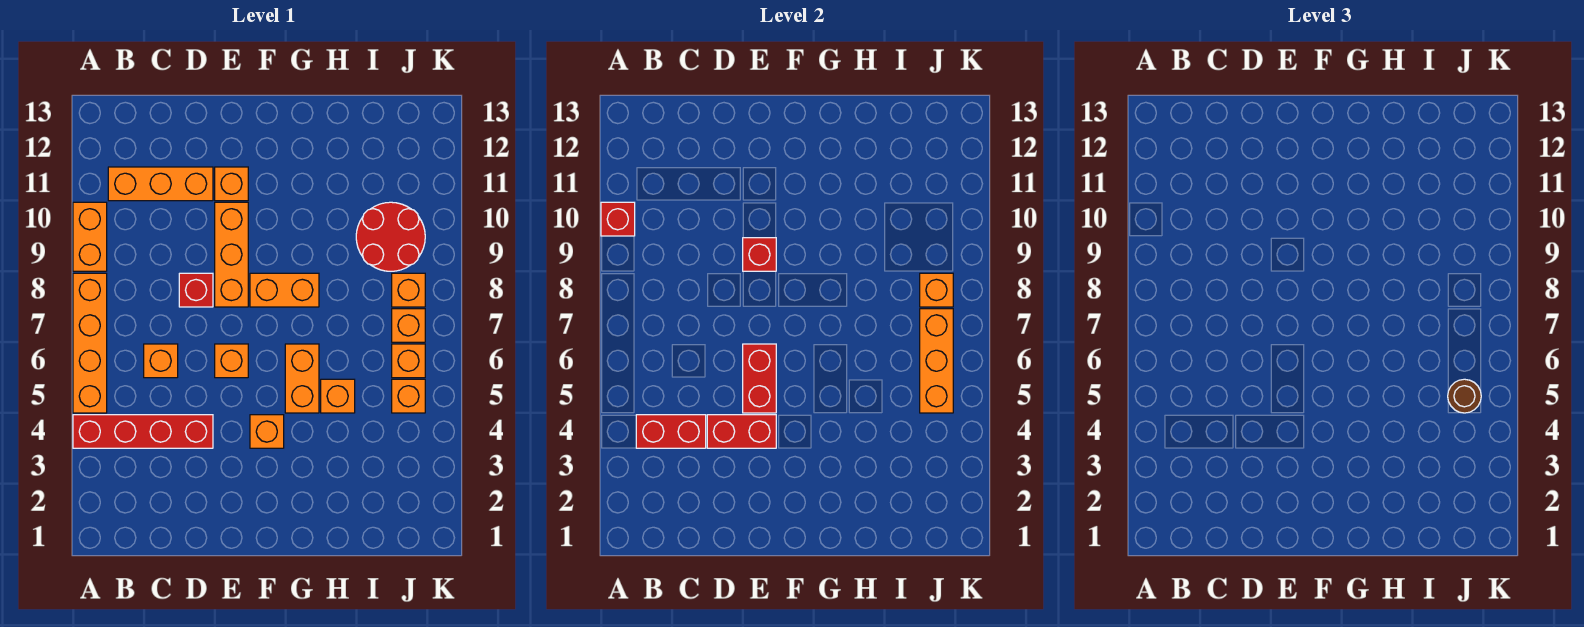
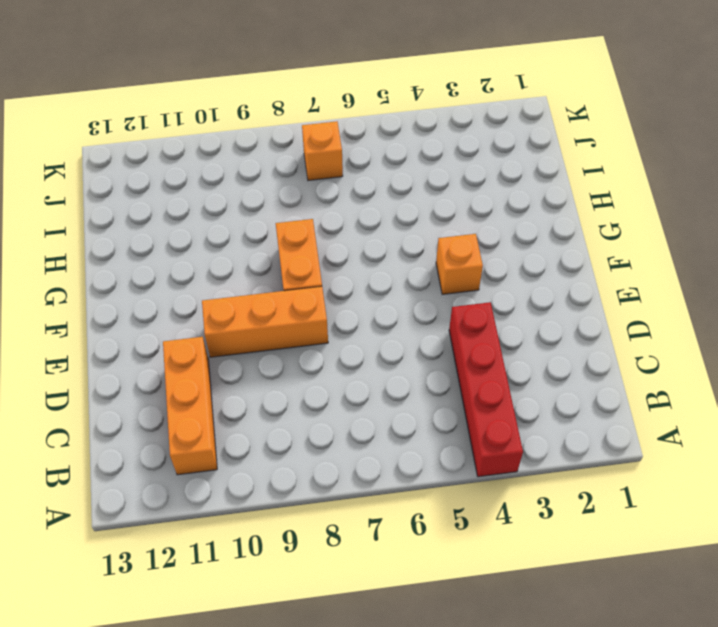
none -> orange 1x4 brick [73,273,107,413]
none -> orange 1x2 brick [73,202,107,271]
none -> orange 1x1 brick [144,344,178,378]

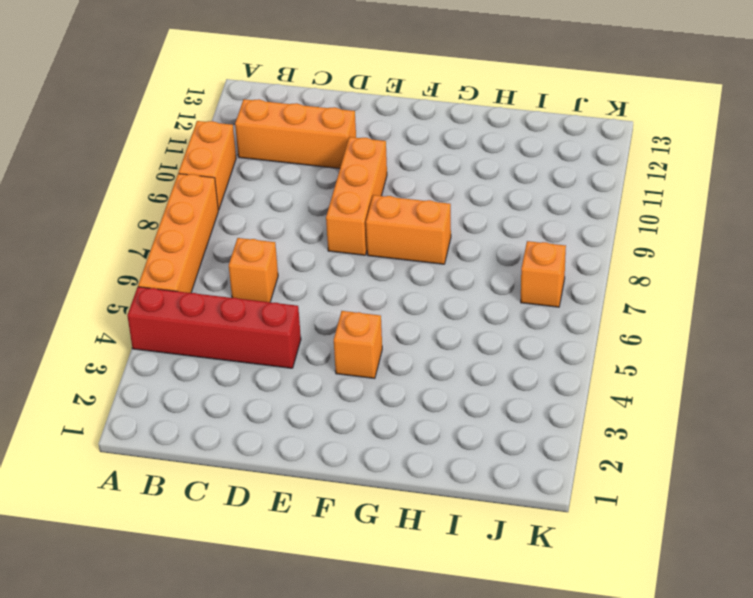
none -> red 1x1 brick [179,273,213,307]
none -> orange 1x1 brick [215,344,248,378]
none -> orange 1x1 brick [215,167,248,201]

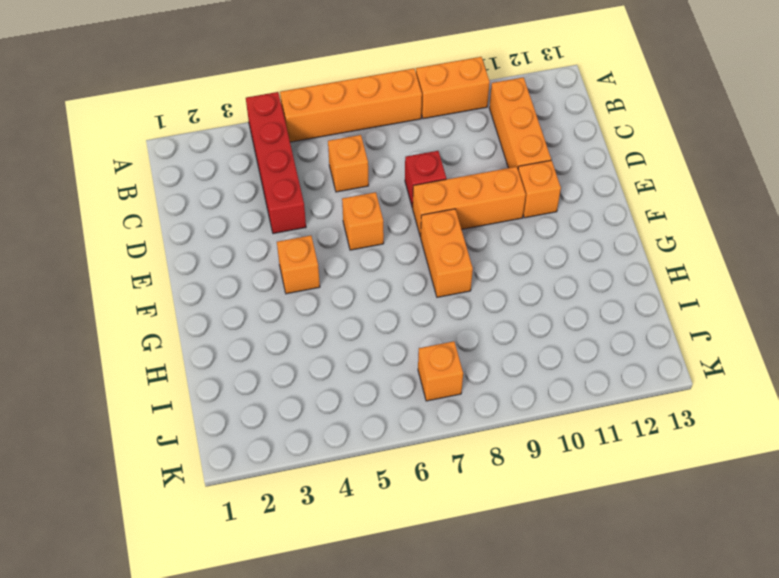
none -> orange 1x2 brick [285,344,319,413]
none -> orange 1x1 brick [321,379,355,413]
none -> red 2x2 round brick [356,202,425,271]

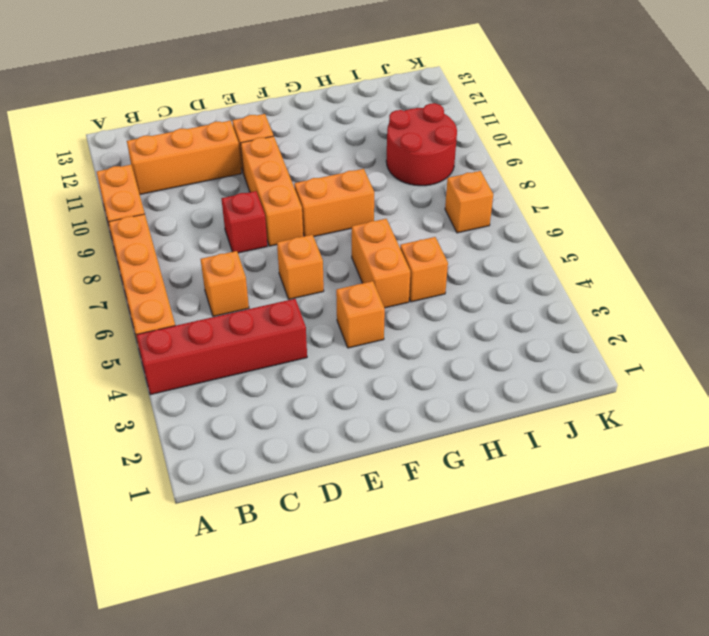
none -> orange 1x1 brick [392,379,425,413]
none -> orange 1x1 brick [392,344,425,378]
none -> orange 1x1 brick [392,273,425,307]

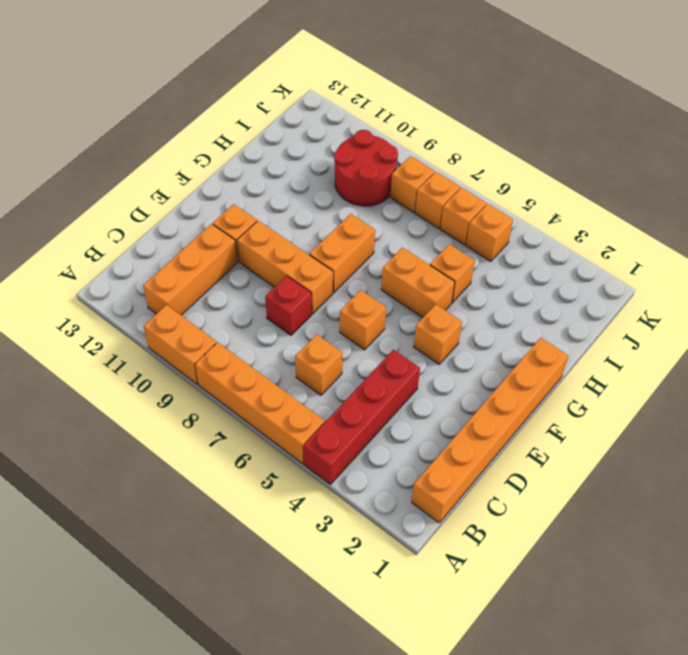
orange 1x6 brick [412,338,568,523] -> none
none -> red 1x1 brick [601,202,635,236]
none -> red 1x2 brick [636,415,706,448]
none -> red 1x2 brick [707,415,776,448]

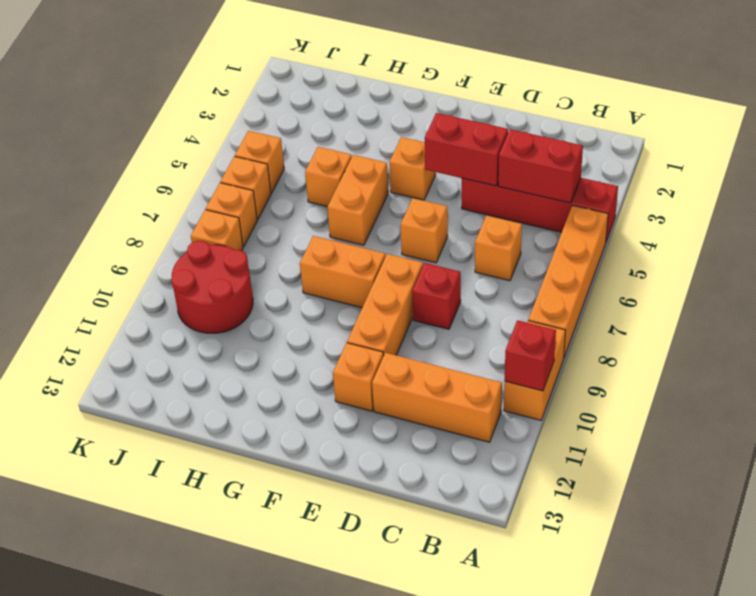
none -> red 1x2 brick [743,344,776,413]
none -> red 1x1 brick [743,238,776,271]
none -> orange 1x3 brick [920,309,953,413]

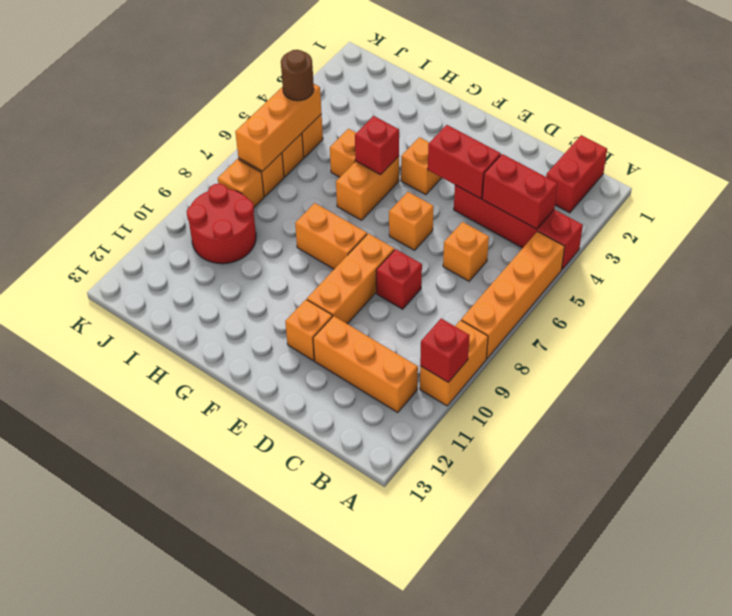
red 1x2 brick [546,135,607,213] -> red 1x2 brick moved to [743,344,776,413]
red 1x1 brick [355,116,399,175] -> red 1x1 brick moved to [743,238,776,271]
none -> orange 1x1 brick [920,273,953,307]

